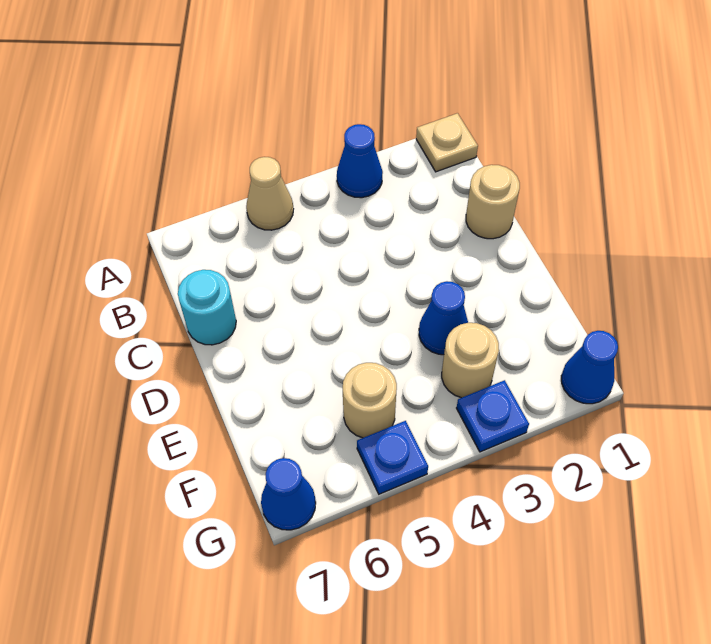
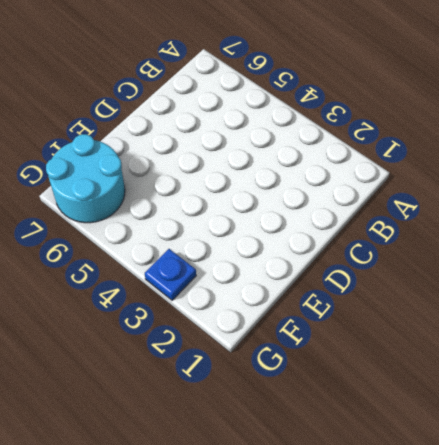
cyan 2x2 round brick [46,134,125,223] -> blue 1x1 cone [261,458,316,530]
none -> tan 1x1 plate [416,113,478,172]
none -> blue 1x1 cone [337,124,383,198]
none -> tan 1x1 cone [246,157,293,230]

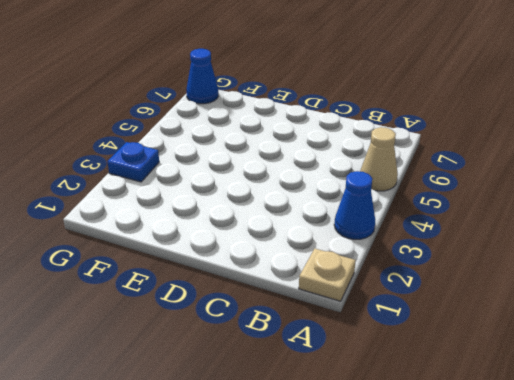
none -> tan 1x1 round brick [466,165,520,239]
none -> cyan 1x1 round brick [178,270,236,345]
none -> blue 1x1 cone [419,281,468,355]

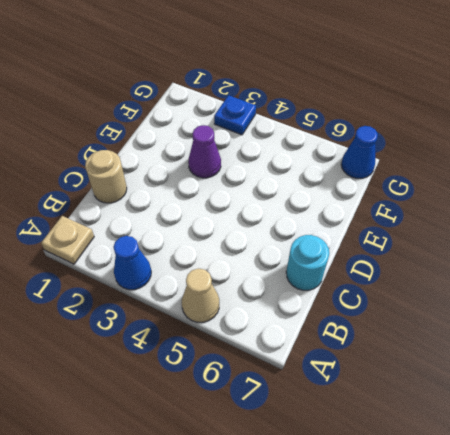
purple 1x1 cone [188,125,221,178] -> blue 1x1 cone [419,281,468,355]
none -> tan 1x1 round brick [442,323,499,398]
none -> tan 1x1 round brick [343,363,397,438]
none -> blue 1x1 cone [561,331,618,404]

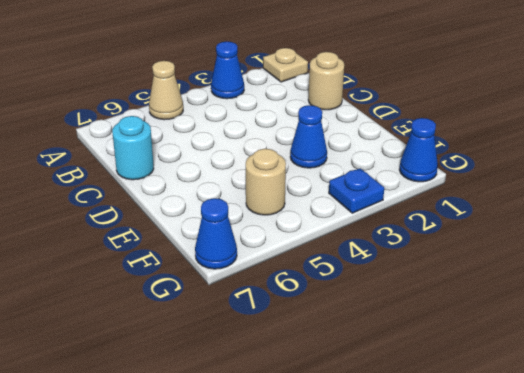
none -> tan 1x1 round brick [442,323,499,398]
none -> blue 1x1 plate [357,421,428,494]

